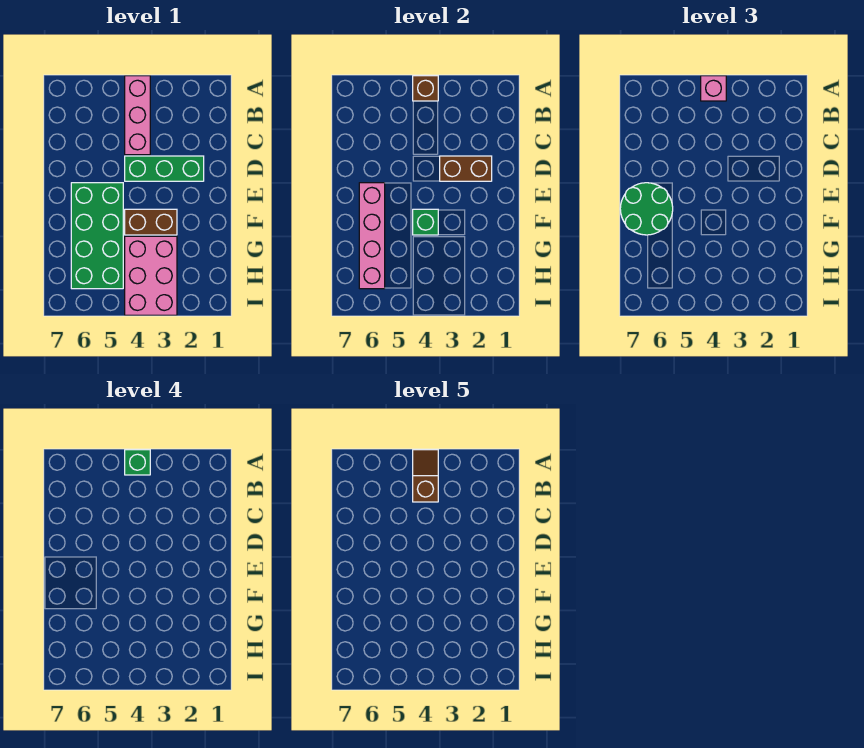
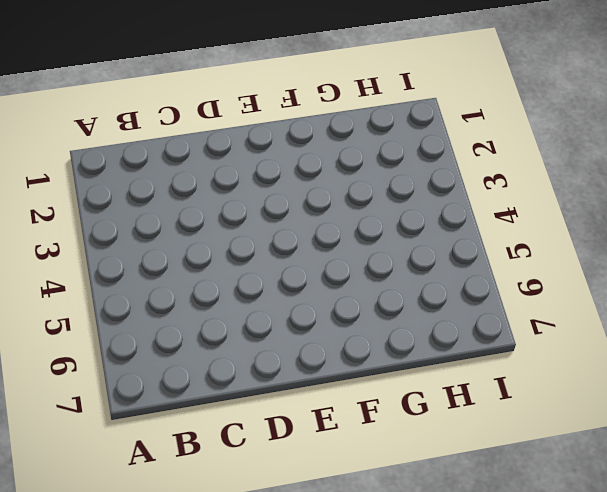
none -> pink 1x3 brick [125,76,150,155]
none -> green 1x3 brick [125,156,204,181]
none -> green 2x4 brick [71,183,123,289]

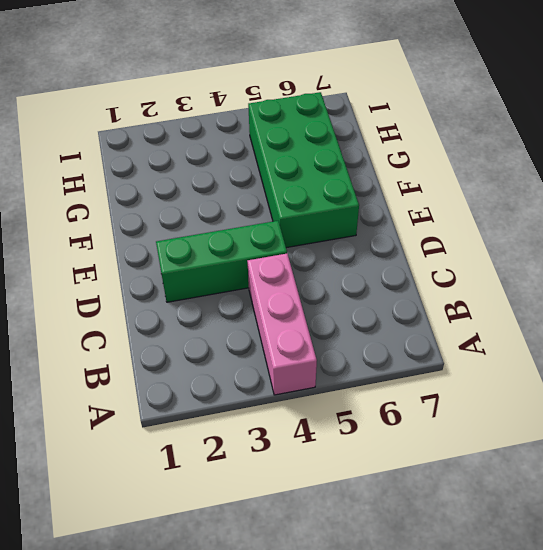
none -> brown 1x2 brick [125,209,177,235]
none -> pink 2x3 brick [125,236,177,315]
none -> brown 1x1 brick [413,76,438,101]

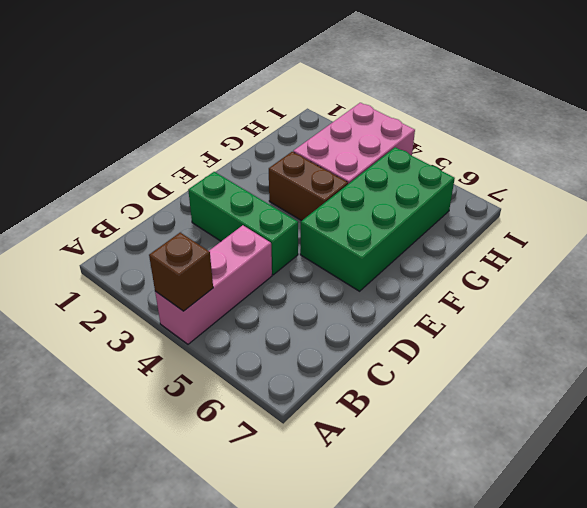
none -> brown 1x2 brick [440,156,492,181]
none -> pink 1x4 brick [359,183,385,289]
none -> green 1x1 brick [413,209,438,235]

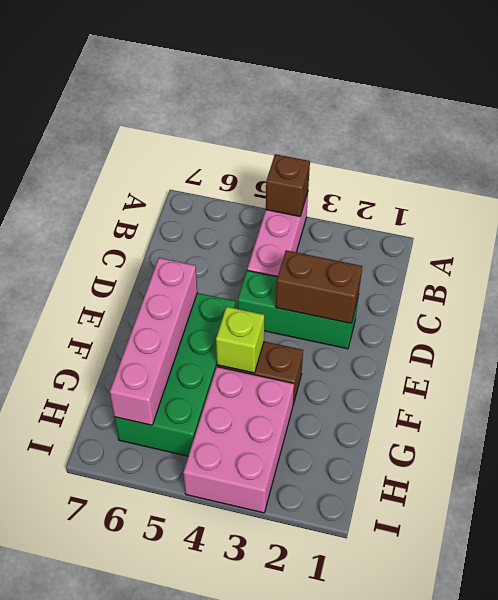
lime 1x1 brick [216,307,264,373] -> green 1x1 brick [413,209,438,235]
none -> pink 1x1 brick [701,76,726,101]
none -> green 2x2 round brick [620,183,673,235]
none -> green 1x1 brick [125,450,150,475]

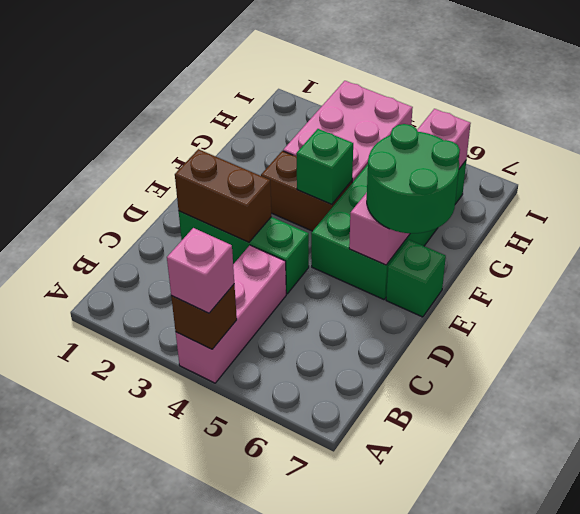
green 1x1 brick [386,240,446,317] -> green 1x1 brick moved to [125,450,150,475]
none -> brown 1x2 slope [413,450,438,502]

